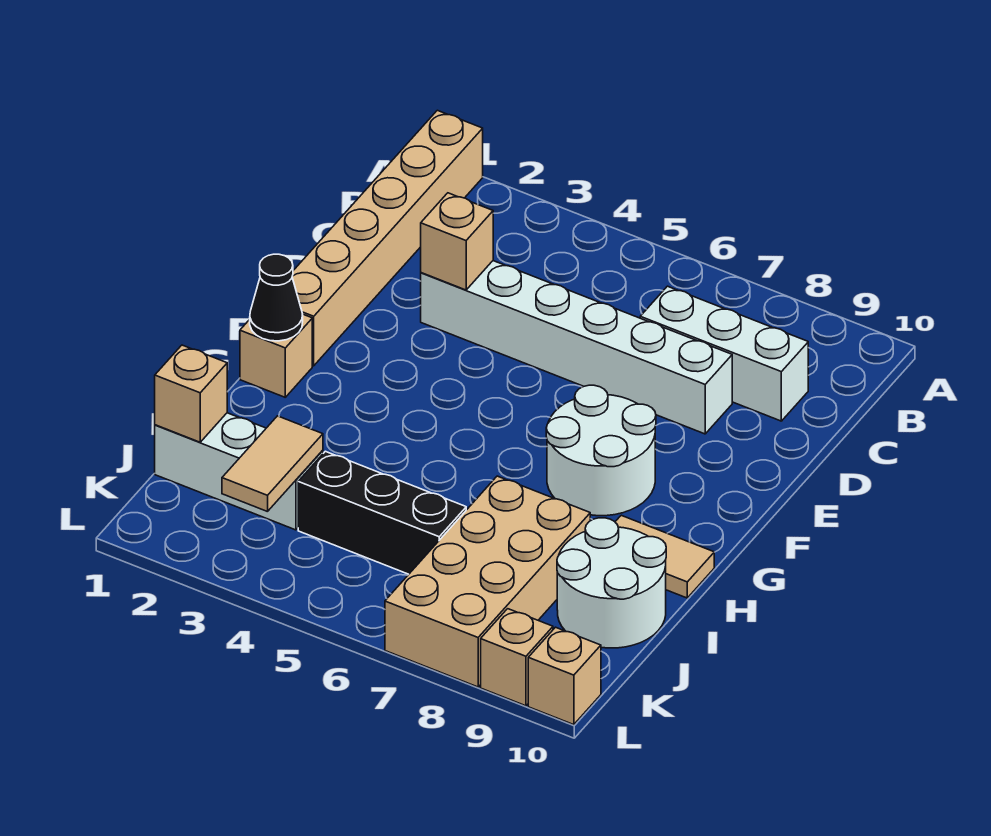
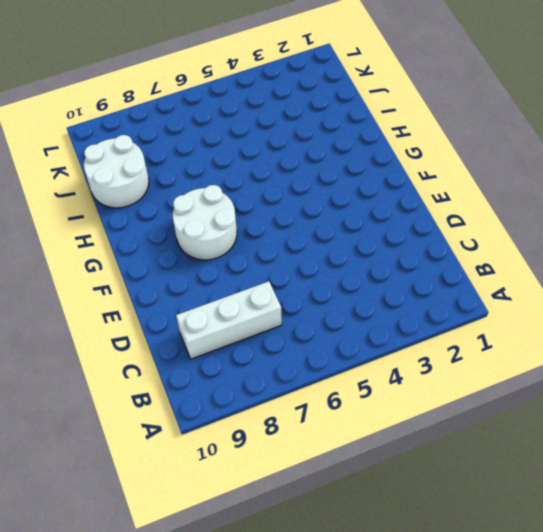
none -> tan 1x6 brick [292,110,483,366]
none -> white 1x6 brick [421,261,732,434]
none -> tan 1x1 brick [240,314,312,397]

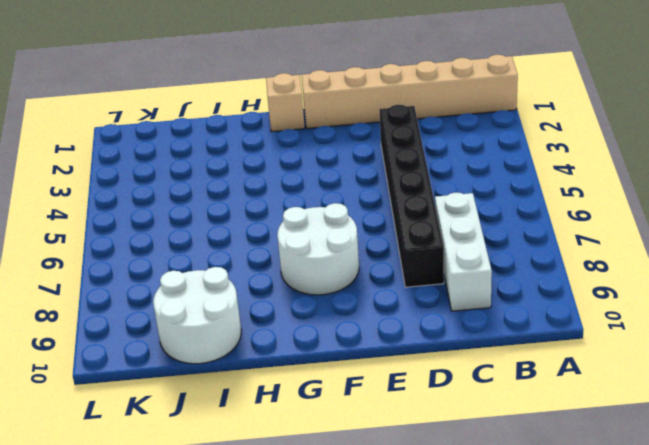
black 1x6 brick [379,105,444,287] -> white 1x6 brick [421,261,732,434]
none -> tan 1x2 tile [615,515,714,598]
none -> tan 2x4 brick [385,476,590,687]
none -> white 1x3 brick [155,413,323,530]

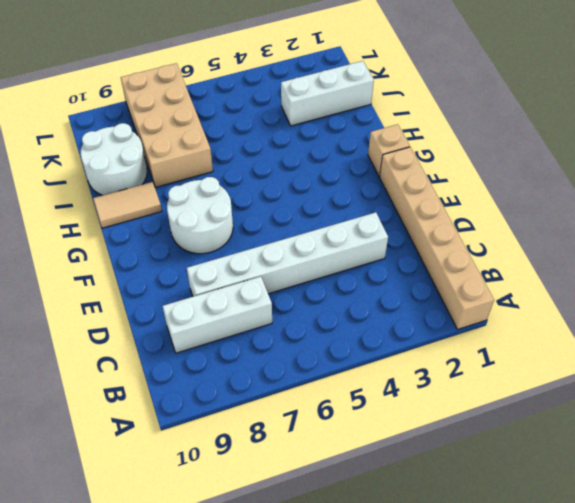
none -> black 1x3 brick [298,451,466,574]
none -> tan 1x1 brick [481,609,553,706]
none -> tan 1x1 brick [528,627,601,725]

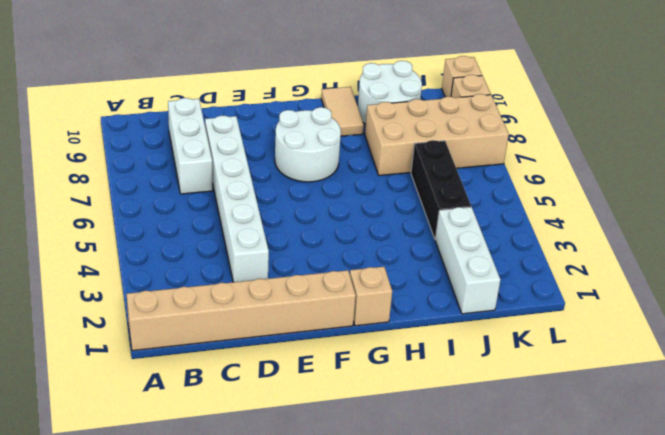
none -> tan 1x1 brick [421,193,493,290]
none -> black 1x1 cone [250,254,303,341]
none -> tan 1x1 brick [155,345,227,442]

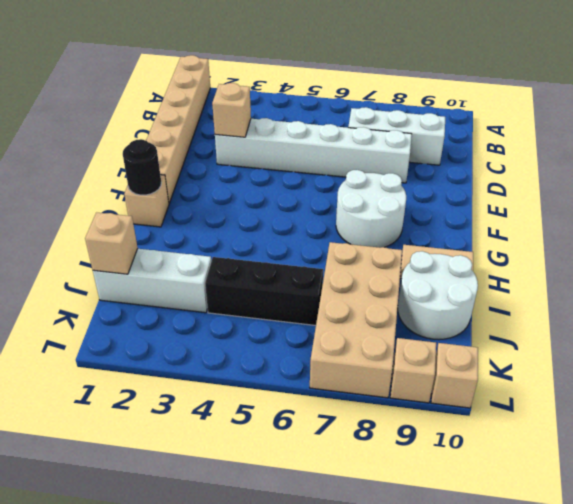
black 1x1 round brick [123,139,161,195] -> black 1x1 cone [250,254,303,341]
none -> tan 1x2 tile [222,416,323,512]

